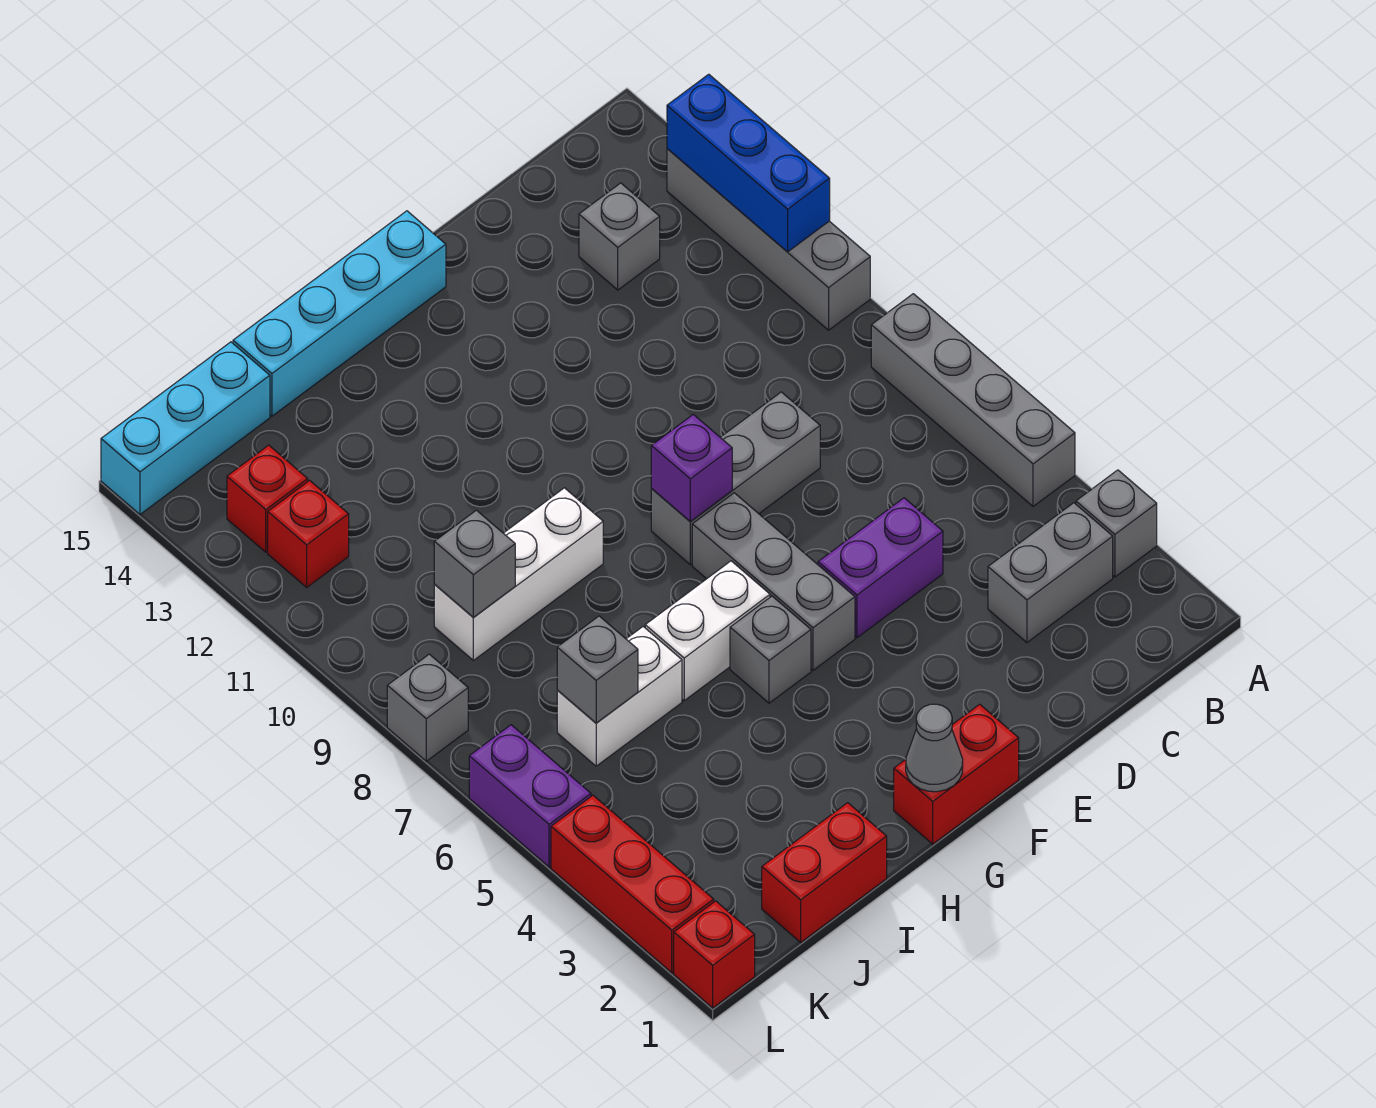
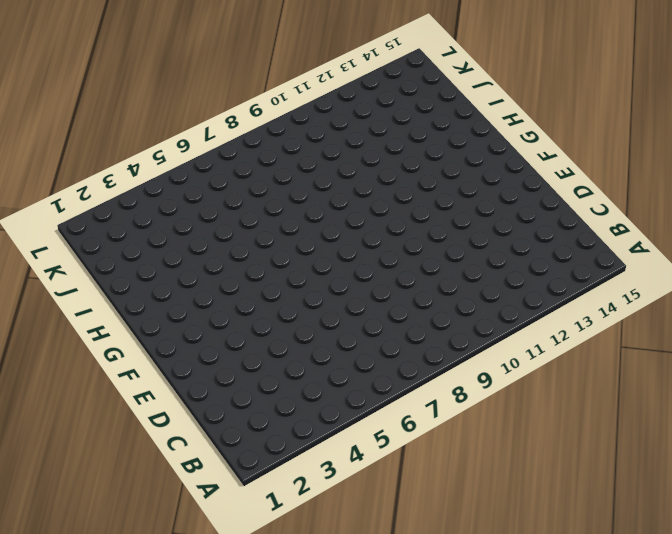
none -> grey 1x1 brick [1076,470,1157,577]
none -> grey 1x4 brick [871,294,1075,506]
none -> grey 1x4 brick [667,149,870,330]

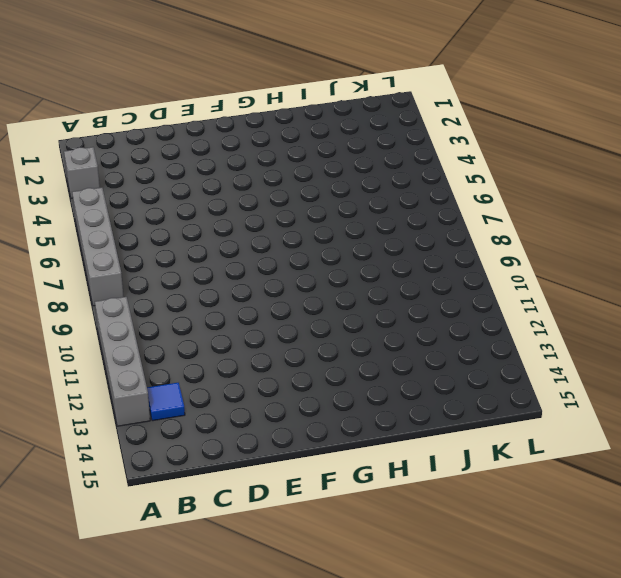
blue 1x1 tile [147,383,185,421] -> none
none -> grey 1x2 brick [988,503,1113,642]
none -> grey 1x1 brick [579,183,660,290]
none -> purple 1x2 brick [818,498,943,638]

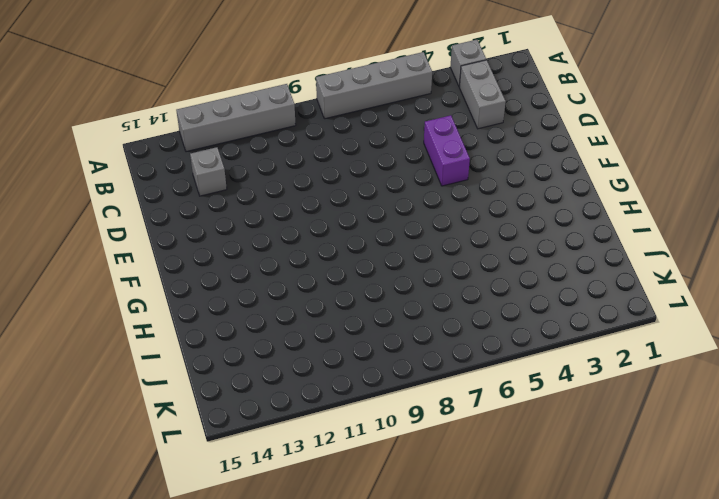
none -> grey 1x3 brick [651,392,820,565]
none -> red 1x2 brick [894,704,1019,844]
none -> grey 1x3 brick [692,493,855,670]

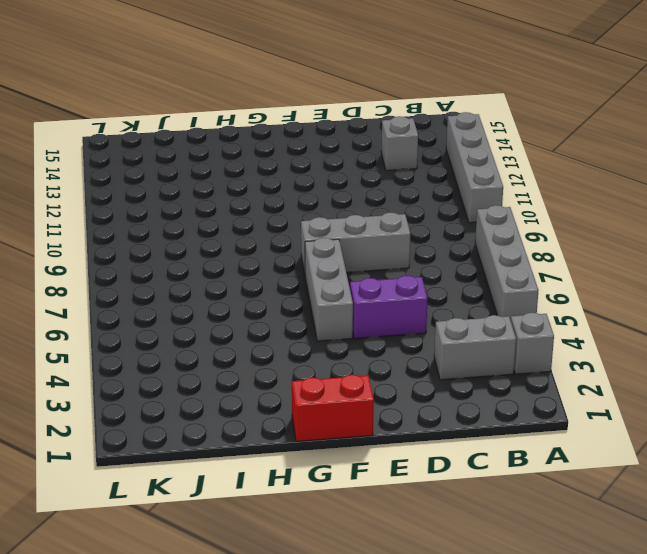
none -> cyan 1x4 brick [233,211,446,416]
none -> grey 1x1 brick [730,596,811,703]
none -> white 1x2 brick [645,561,770,701]

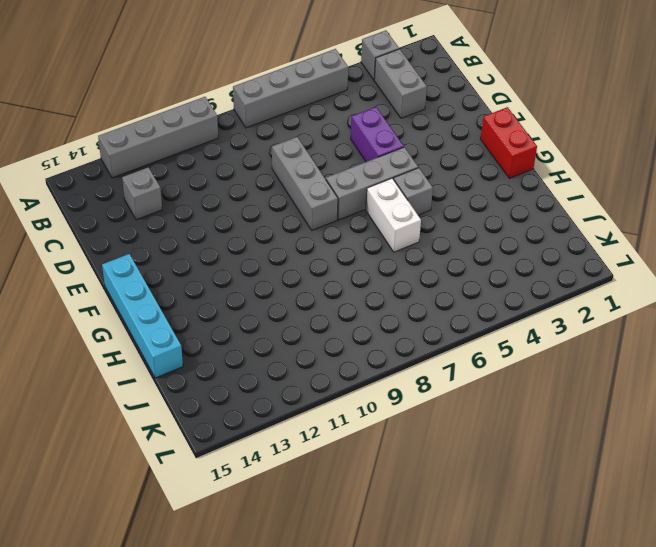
none -> white 1x3 brick [434,488,603,660]
none -> red 1x2 brick [762,803,887,942]
none -> white 1x2 brick [557,627,682,766]

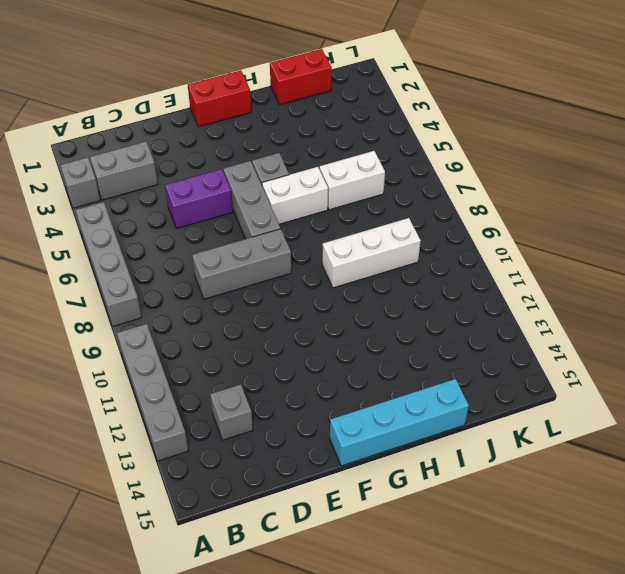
none -> cyan 1x3 brick [101,342,270,514]
none -> red 1x1 brick [268,480,349,587]
none -> red 1x1 brick [227,445,308,552]

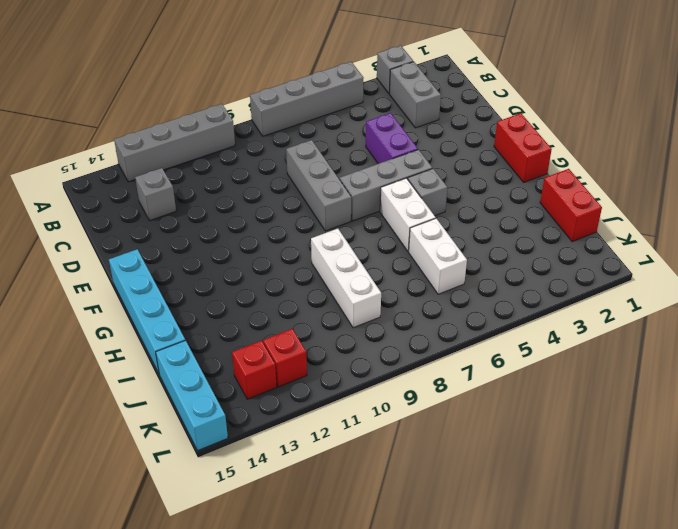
none -> red 1x1 brick [674,901,755,1008]
none -> red 1x3 brick [551,795,714,973]
none -> purple 1x2 brick [469,725,591,867]

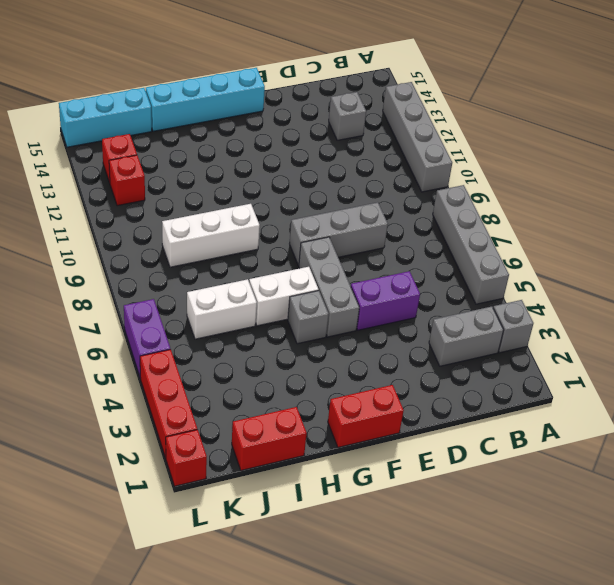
none -> grey 1x1 brick [387,654,468,761]
none -> blue 1x3 brick [667,74,830,252]
none -> purple 1x1 brick [651,414,732,521]

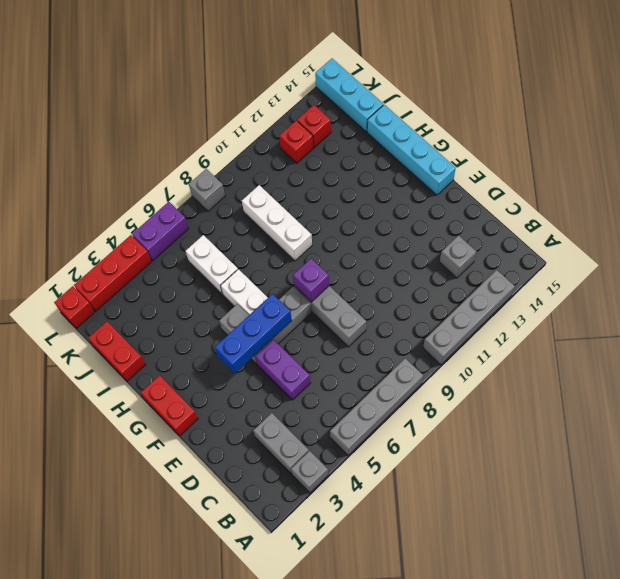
blue 1x3 brick [215,294,292,373] -> blue 1x3 brick moved to [667,74,830,252]
none -> grey 1x1 cone [906,704,963,792]
none -> grey 1x1 brick [557,616,638,723]
none -> grey 1x1 brick [434,510,515,618]

